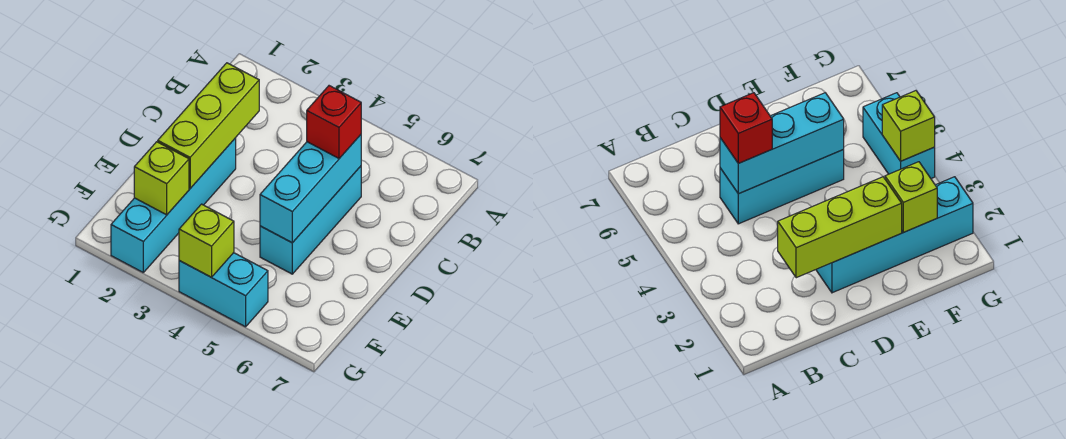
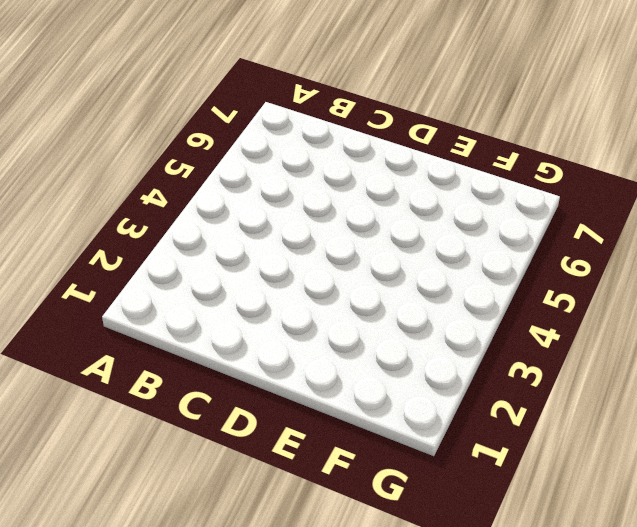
none -> cyan 1x3 brick [260,166,361,274]
none -> cyan 1x4 brick [111,138,236,272]

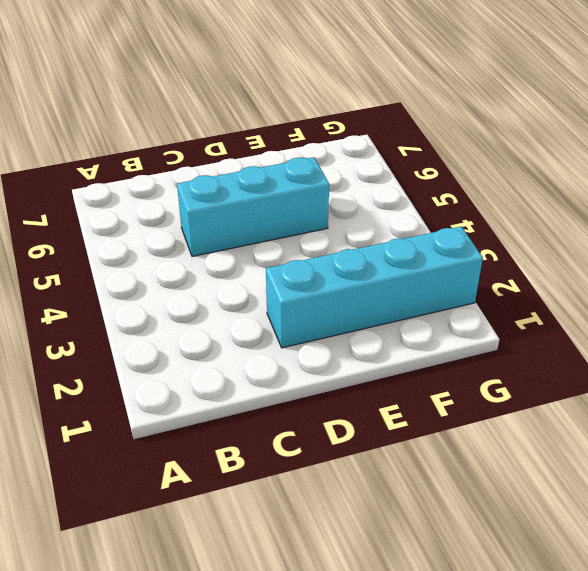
none -> cyan 1x2 brick [179,253,268,327]
none -> lime 1x3 brick [158,63,259,188]

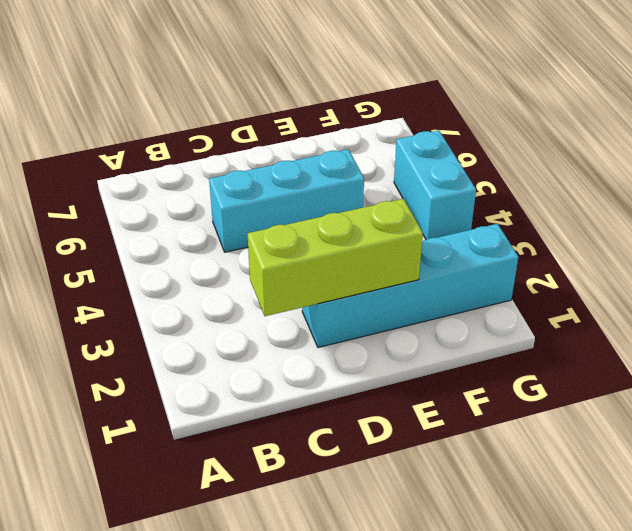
none -> cyan 1x3 brick [260,135,361,243]
none -> lime 1x1 brick [134,142,189,215]

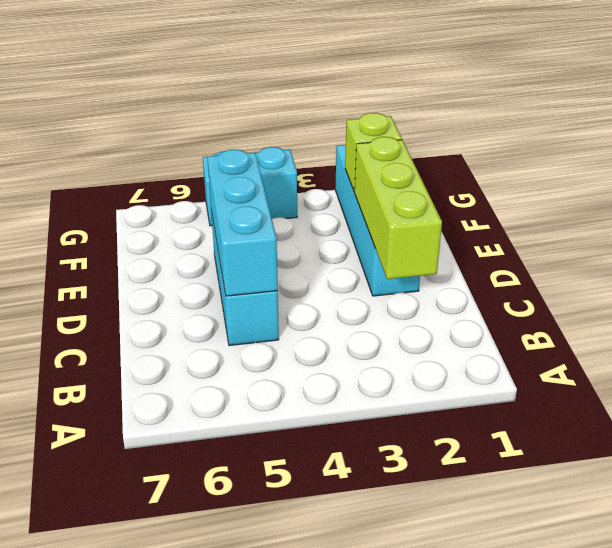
none -> lime 1x1 brick [179,204,234,277]
none -> red 1x1 brick [307,86,361,158]

